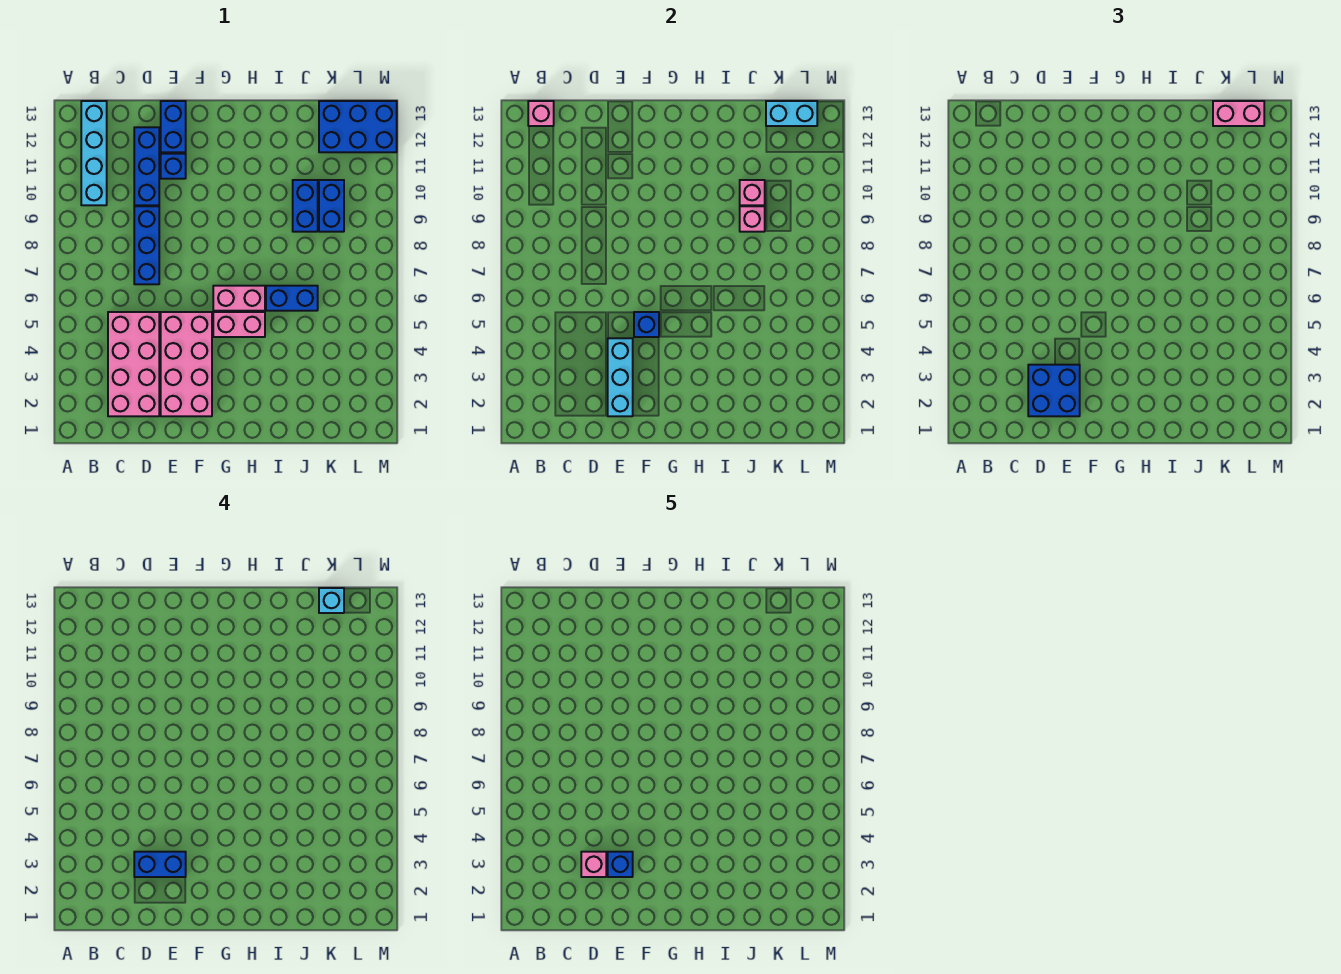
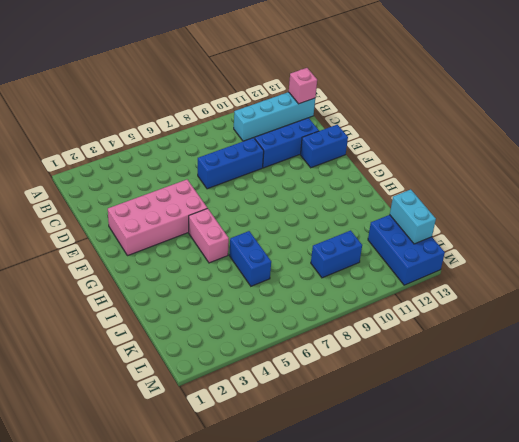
none -> pink 2x4 brick [108,312,159,416]
none -> blue 1x1 brick [161,154,186,179]
none -> pink 1x2 brick [213,286,265,311]

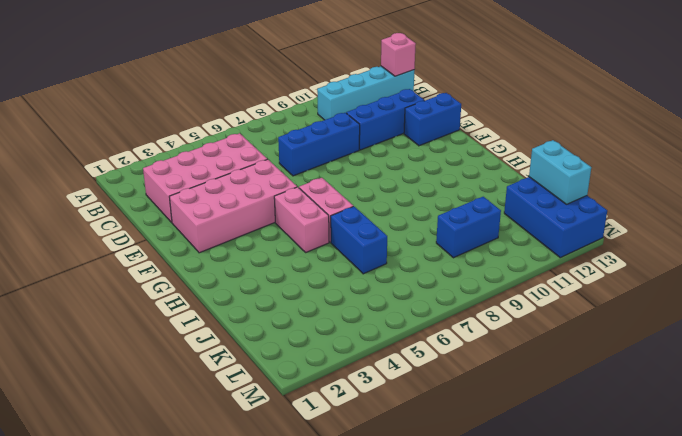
none -> blue 1x1 brick [161,154,186,179]
none -> blue 1x2 brick [293,180,318,232]
none -> cyan 1x3 brick [608,338,633,416]

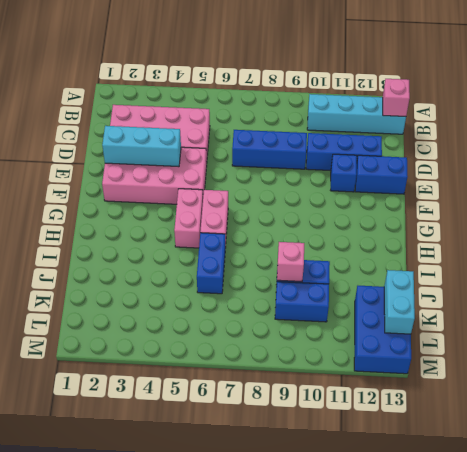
none -> blue 1x1 brick [634,312,659,337]
none -> pink 1x1 brick [740,180,765,205]
none -> blue 2x2 brick [1028,365,1080,416]

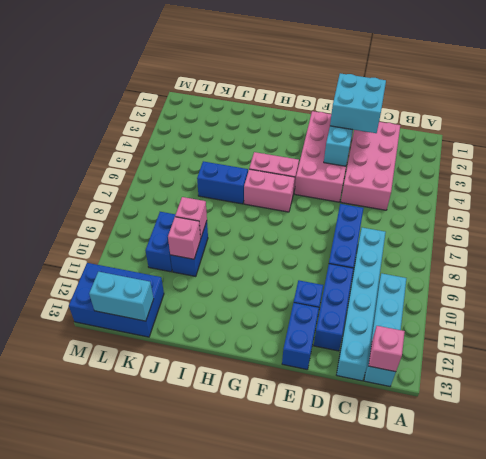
cyan 1x6 brick [337,228,386,381] -> none
cyan 2x2 brick [330,73,386,133] -> blue 2x2 brick [1028,365,1080,416]
none -> blue 1x1 brick [634,312,659,337]
none -> pink 1x2 brick [1213,101,1264,126]
none -> blue 1x2 brick [134,852,186,877]

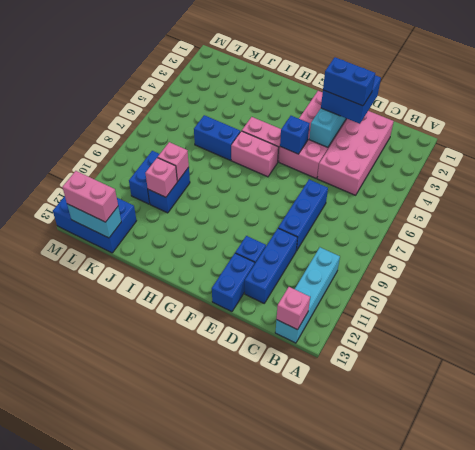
none -> cyan 1x1 brick [319,588,344,613]
none -> pink 1x1 brick [581,852,606,877]
none -> blue 1x1 brick [608,852,633,877]

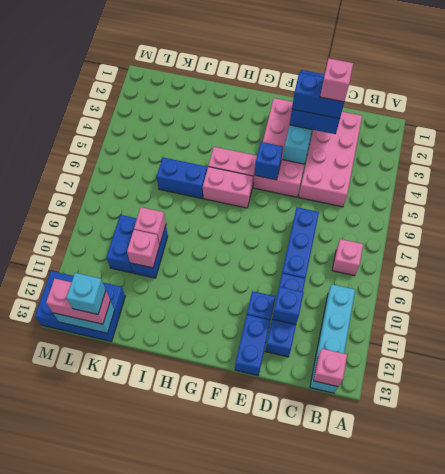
pink 1x1 brick [332,239,363,276] -> none
blue 1x1 brick [272,287,304,325] -> blue 1x1 brick moved to [608,852,633,877]

